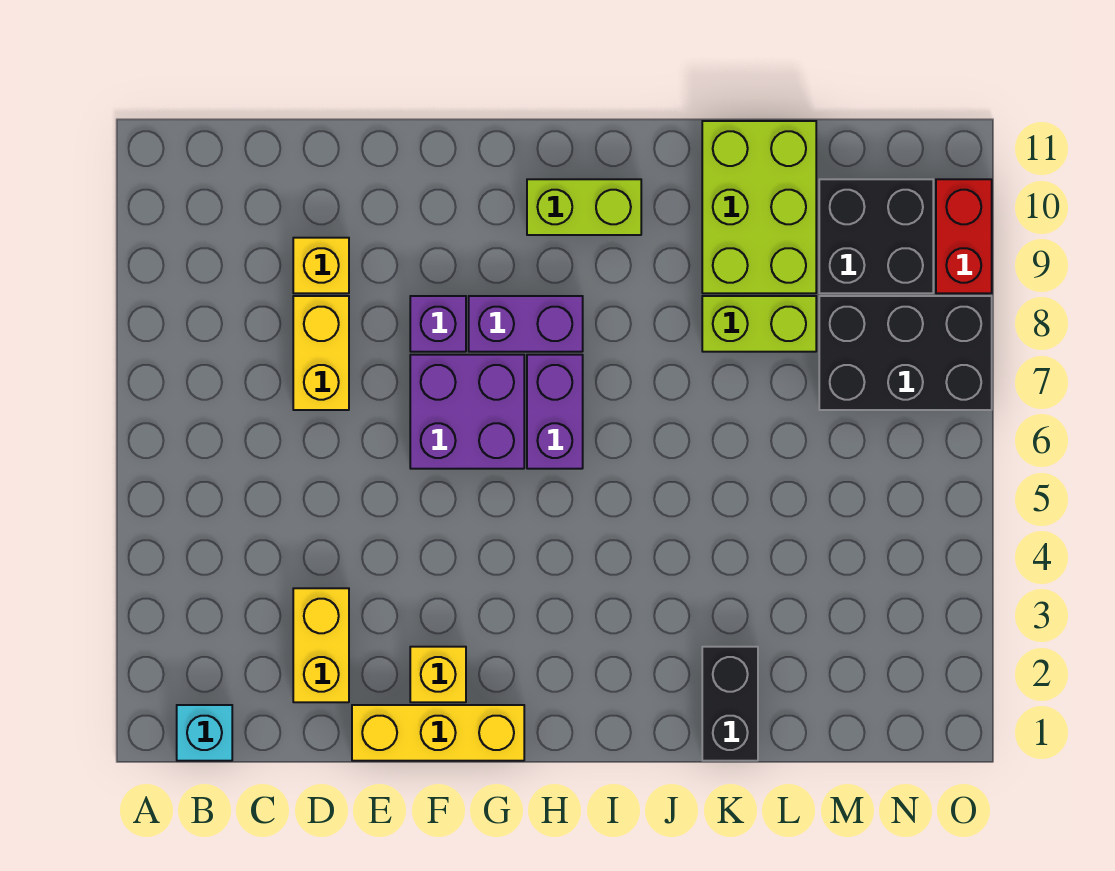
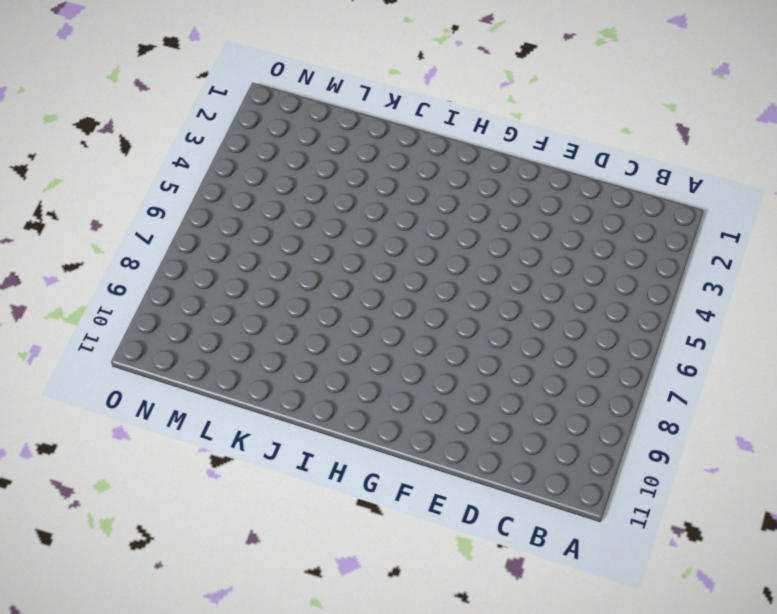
none -> cyan 1x1 brick [177,705,232,761]
none -> yellow 1x2 brick [293,588,349,702]
none -> yellow 1x2 brick [293,296,349,410]

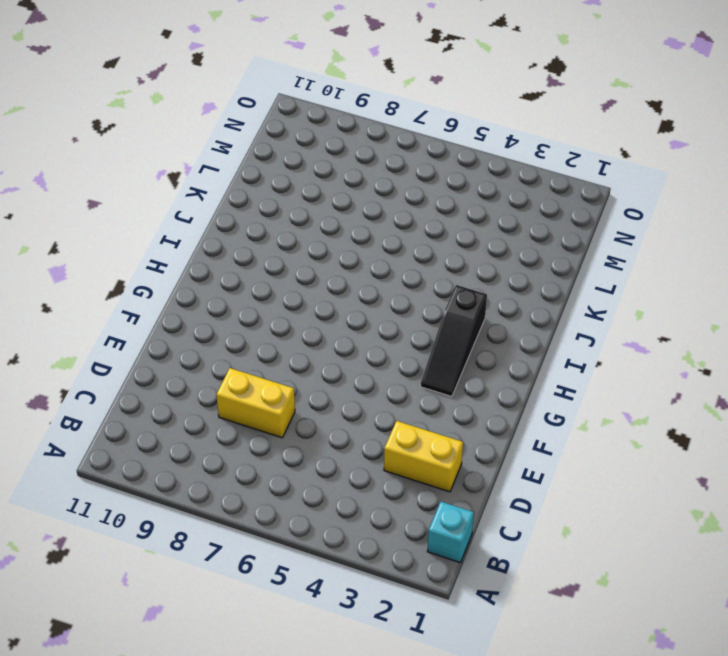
black 1x3 slope [421,285,487,397] -> none
none -> yellow 1x1 brick [293,238,349,293]
none -> yellow 1x3 brick [352,705,524,761]
none -> yellow 1x1 brick [410,647,466,702]

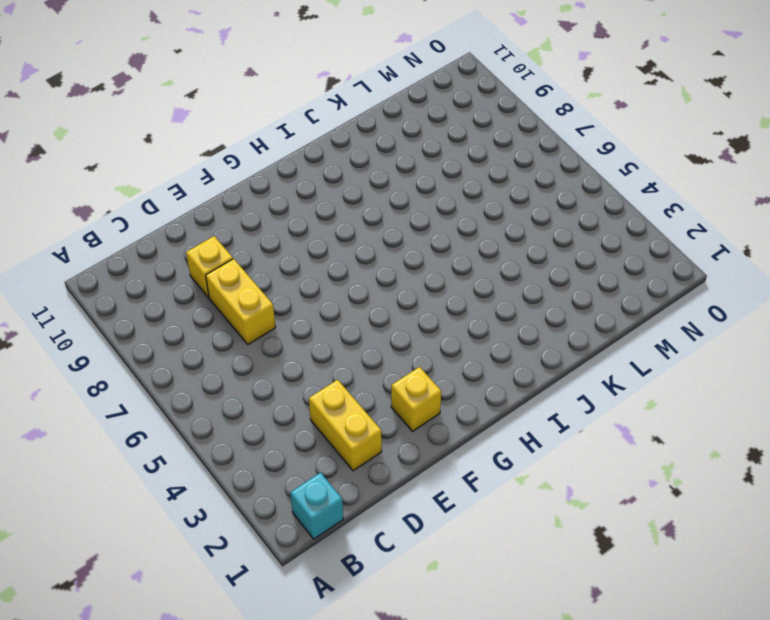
none -> yellow 1x3 brick [352,705,524,761]
none -> purple 2x2 brick [410,355,524,469]
none -> purple 1x1 brick [410,296,466,352]

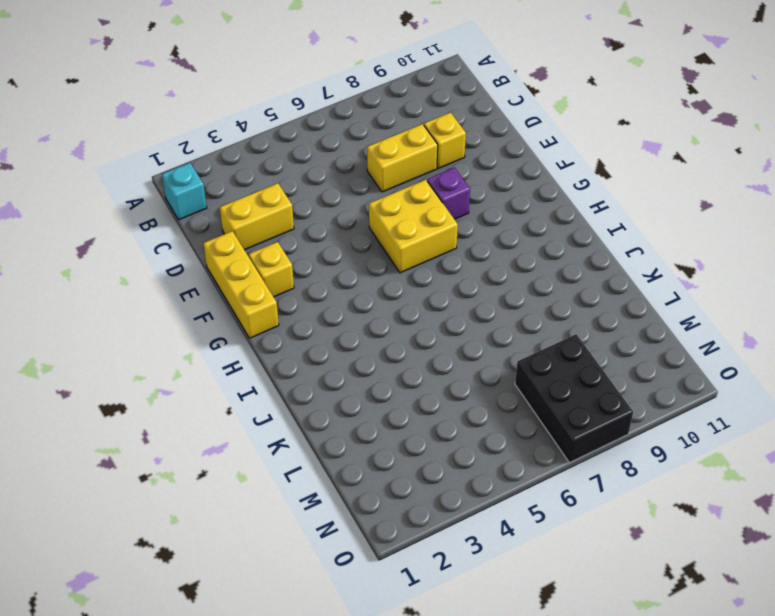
yellow 2x2 brick [369,180,458,273] -> purple 2x2 brick [410,355,524,469]
none -> purple 1x2 brick [469,296,583,352]
none -> purple 1x2 brick [527,355,583,469]
none -> lime 1x2 brick [527,179,641,235]

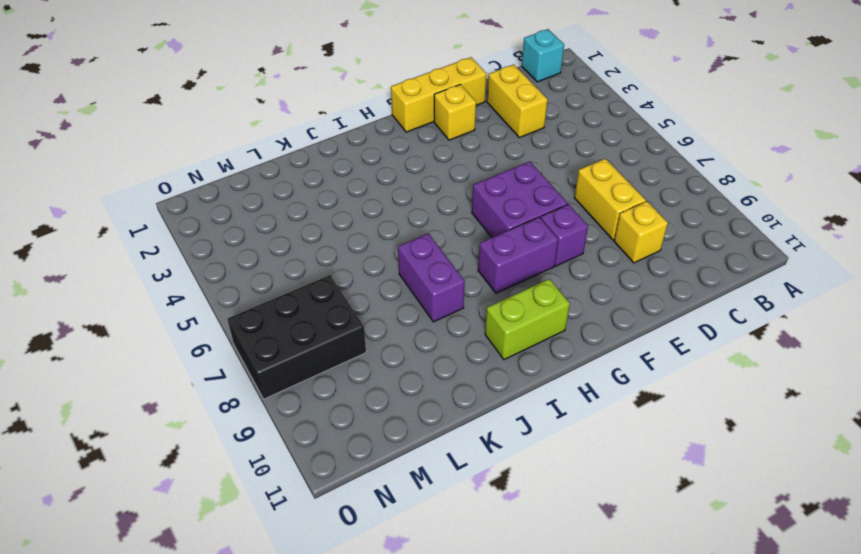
purple 1x2 brick [398,234,465,322] -> purple 1x2 brick moved to [527,355,583,469]
none -> black 1x2 brick [702,647,758,761]
none -> lime 1x2 brick [702,296,816,352]
none -> lime 2x3 brick [702,121,816,293]

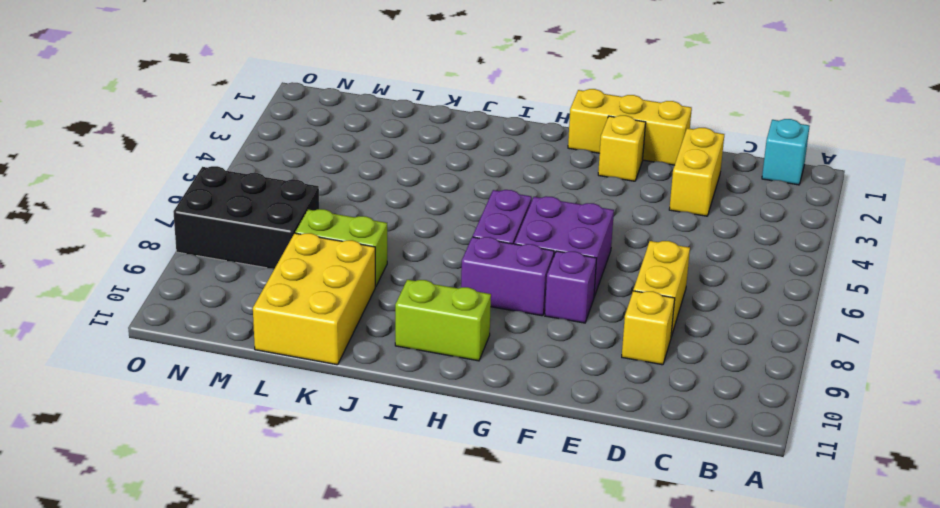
yellow 2x3 brick [253,233,375,365] -> lime 2x3 brick [702,121,816,293]
none -> black 1x2 brick [702,647,758,761]
none -> black 2x2 brick [819,179,933,293]
none -> red 1x2 brick [936,179,992,293]

